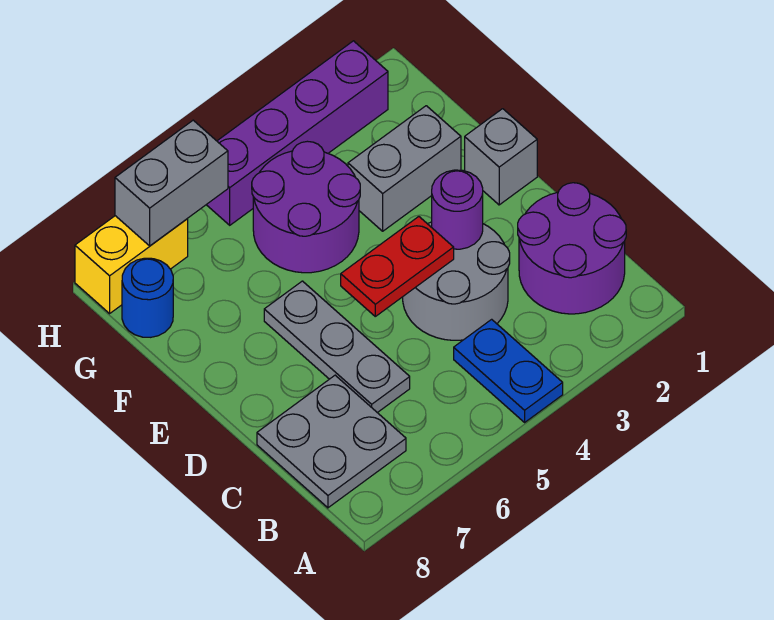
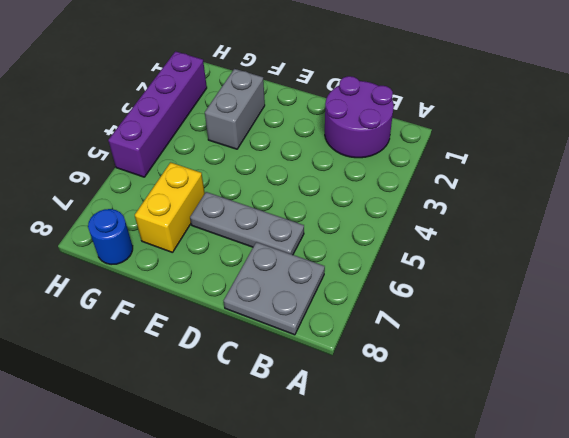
yellow 1x2 brick [135,162,205,253] -> yellow 1x2 brick moved to [75,216,188,313]
none -> blue 1x2 plate [454,319,563,422]
none -> grey 2x2 round brick [403,222,510,340]
none -> grey 1x1 brick [465,109,537,205]

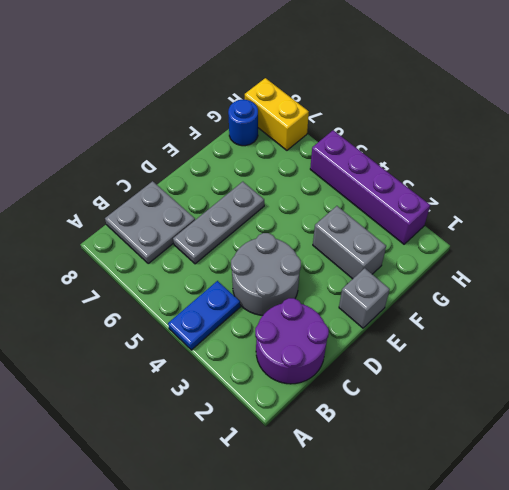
none -> purple 2x2 round brick [252,141,360,273]
none -> purple 1x1 round brick [432,170,483,249]
none -> red 1x2 plate [341,217,454,316]

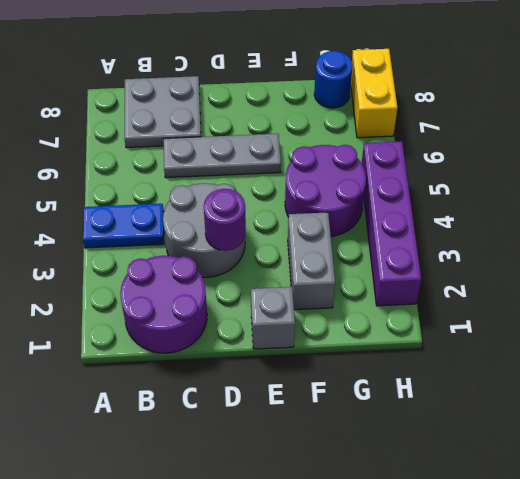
none -> red 1x2 plate [341,217,454,316]
none -> grey 1x2 brick [115,120,228,246]

